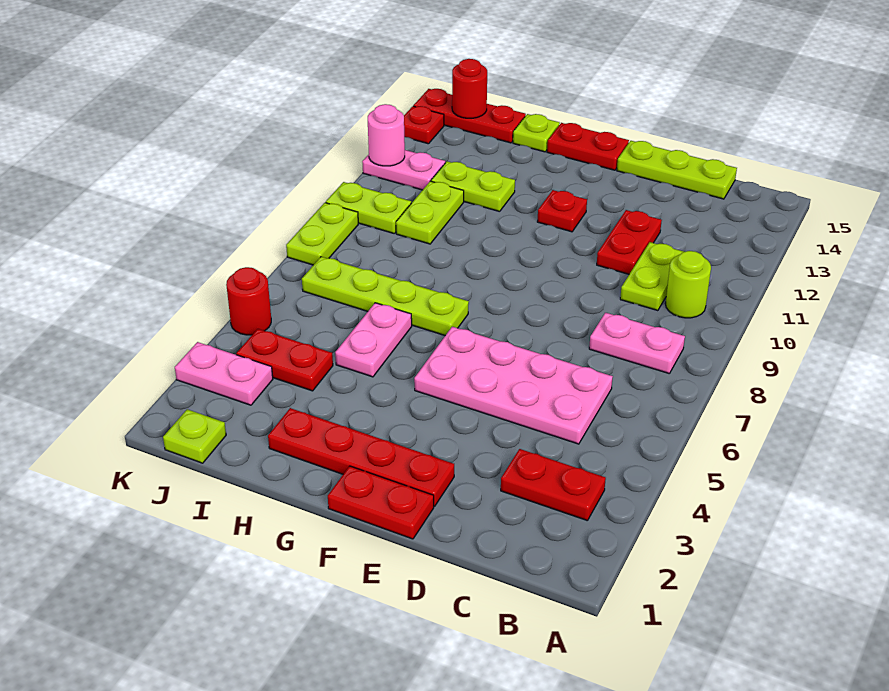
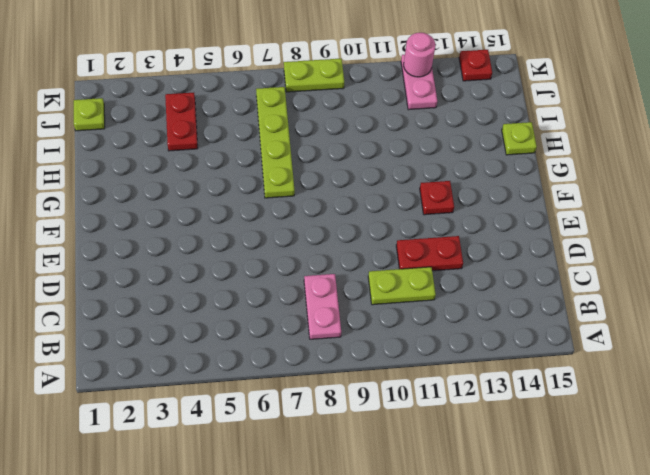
none -> red 1x2 plate [501,449,606,521]
none -> lime 1x1 round brick [665,251,711,318]
none -> pink 2x4 plate [414,327,613,444]

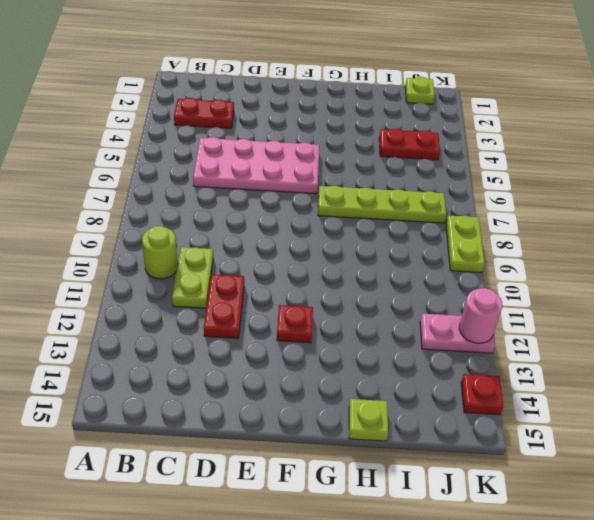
none -> pink 1x2 plate [589,313,685,374]
none -> lime 1x3 plate [617,141,737,199]
none -> red 1x2 plate [328,466,434,539]

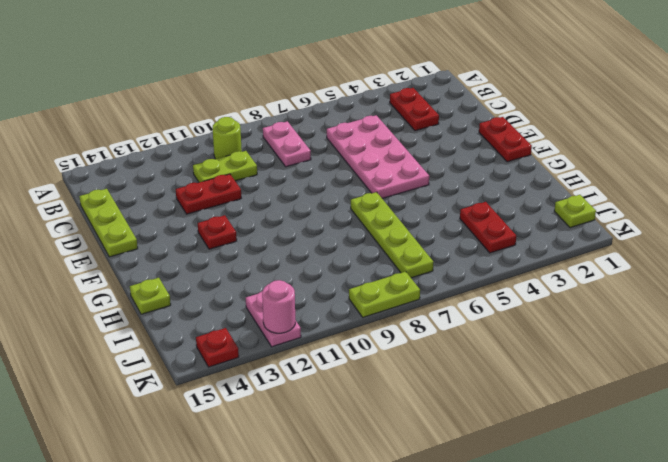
none -> red 1x4 plate [268,408,454,507]
none -> red 1x2 plate [547,123,629,170]
none -> pink 1x2 plate [335,303,412,377]

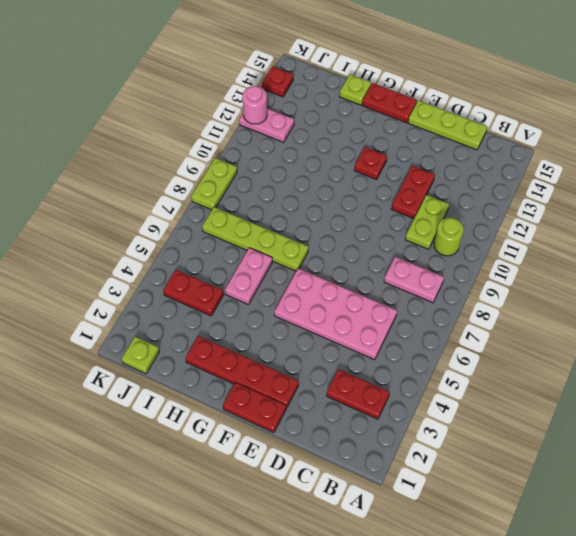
none -> lime 1x2 plate [431,161,515,212]
none -> lime 1x2 plate [396,181,464,244]
none -> red 1x3 plate [413,89,526,143]

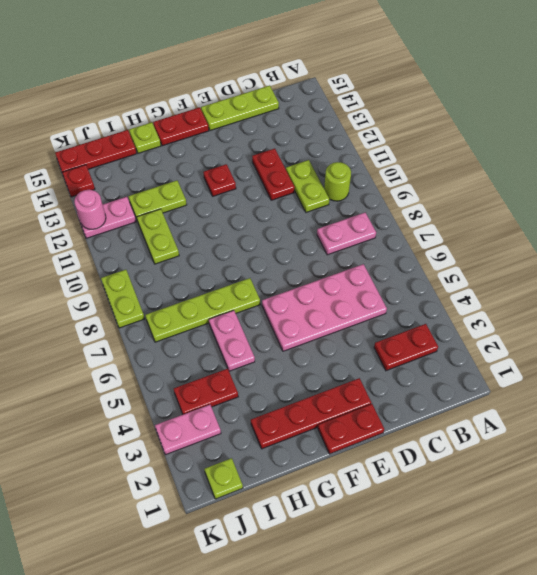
none -> lime 1x2 plate [326,182,411,234]
none -> red 1x1 round brick [226,267,271,335]
none -> red 1x1 round brick [452,59,487,118]

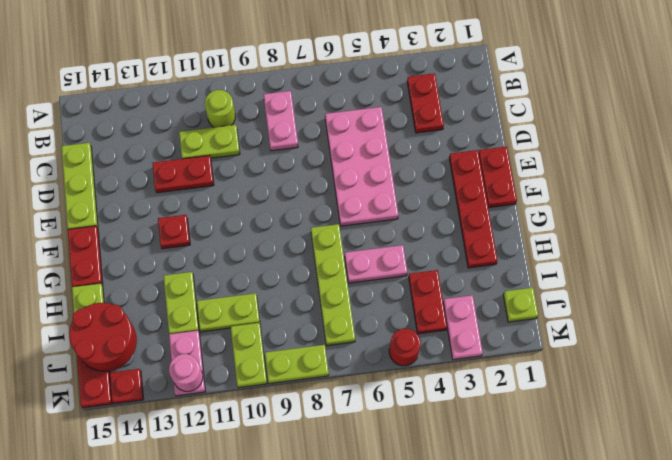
red 2x2 round brick [69,303,137,371] -> red 1x1 round brick [452,59,487,118]

